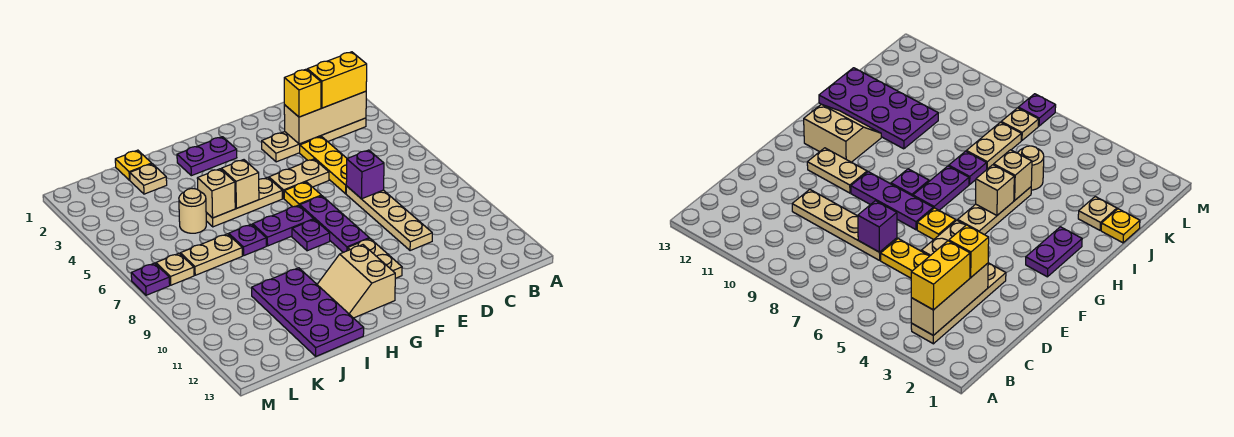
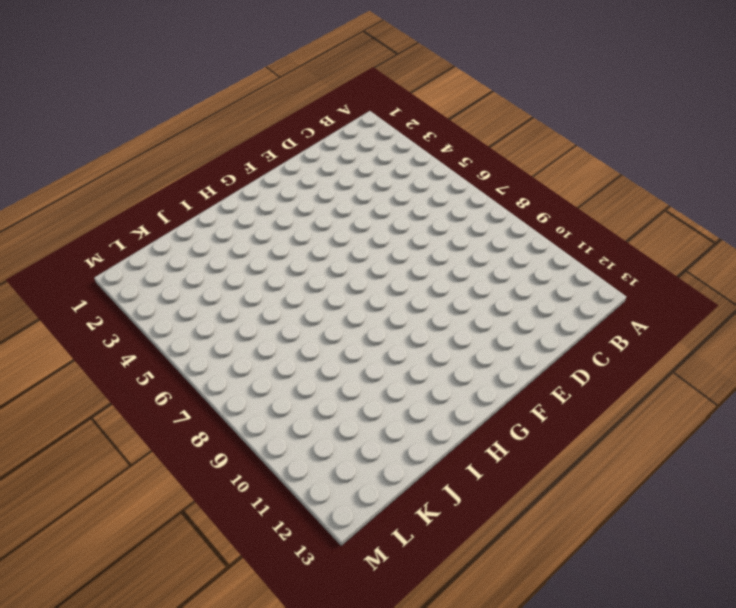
none -> tan 1x4 plate [262,118,366,162]
none -> yellow 1x3 plate [300,137,347,194]
none -> tan 1x4 plate [346,186,432,251]

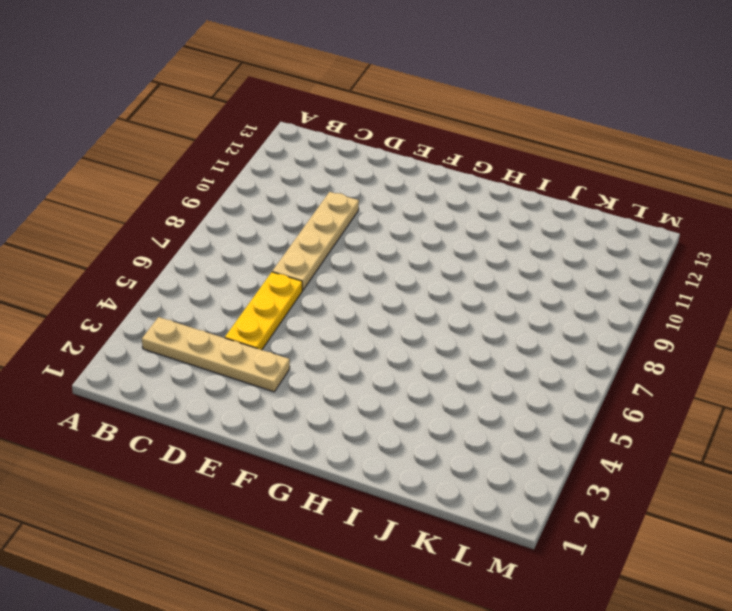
none -> tan 1x2 plate [269,159,329,198]
none -> yellow 1x1 plate [284,182,321,207]
none -> purple 1x3 plate [300,196,369,252]

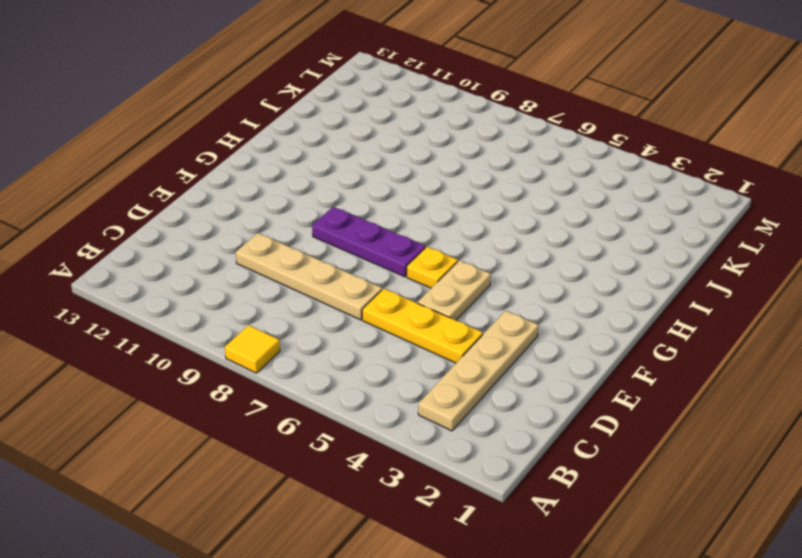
yellow 1x1 tile [225,325,280,373] -> none
none -> tan 1x2 plate [348,238,402,278]
none -> purple 1x2 plate [177,137,237,176]
none -> tan 1x3 plate [206,177,282,227]

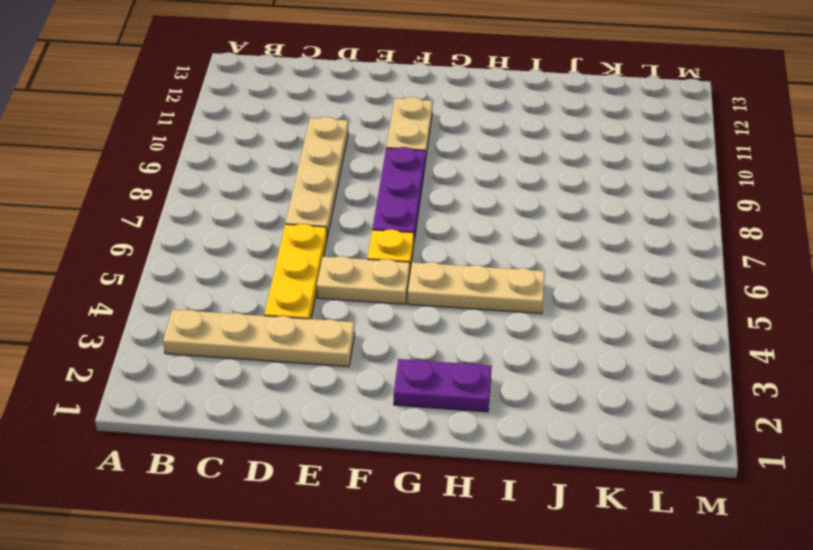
none -> purple 1x2 plate [253,205,314,246]
none -> purple 1x1 plate [292,219,330,251]
none -> tan 2x2 slope [317,245,395,318]

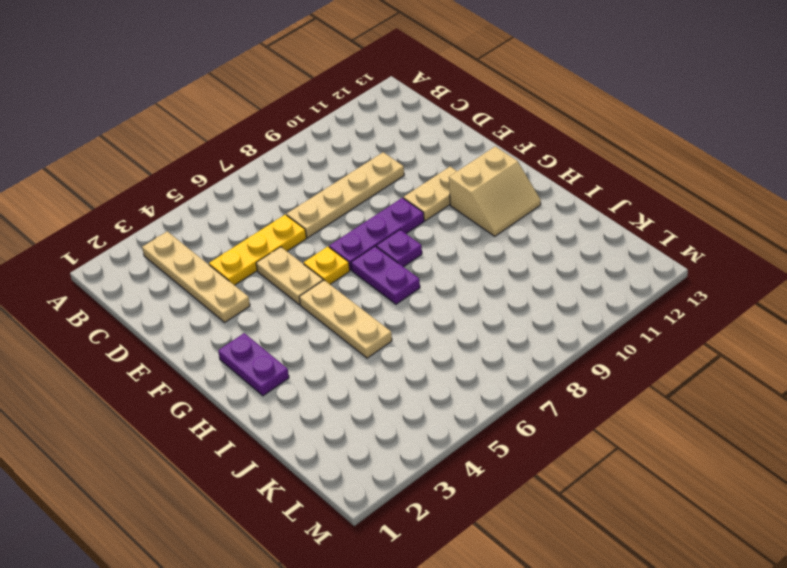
none -> purple 1x1 plate [229,224,266,255]
none -> purple 2x4 plate [252,268,364,356]
none -> yellow 1x1 plate [115,150,152,180]

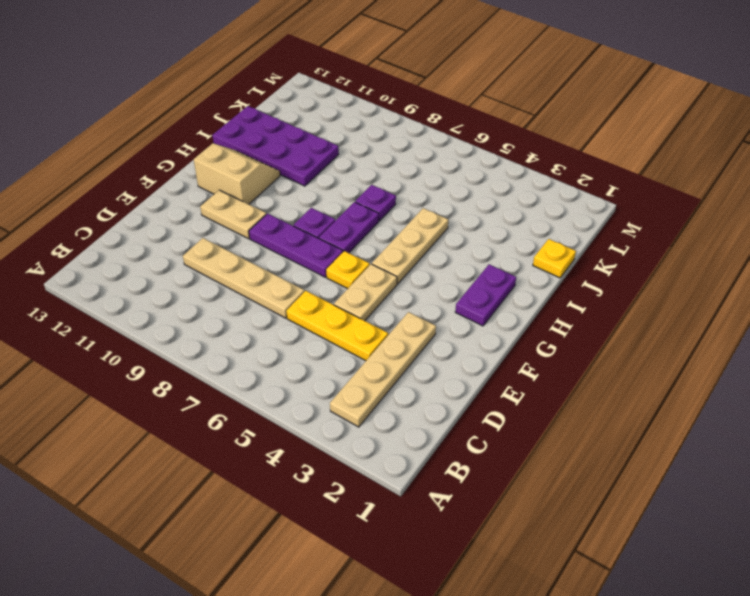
none -> tan 1x1 plate [130,164,167,194]
none -> tan 1x1 round brick [179,189,206,233]
none -> tan 1x2 plate [180,234,242,275]

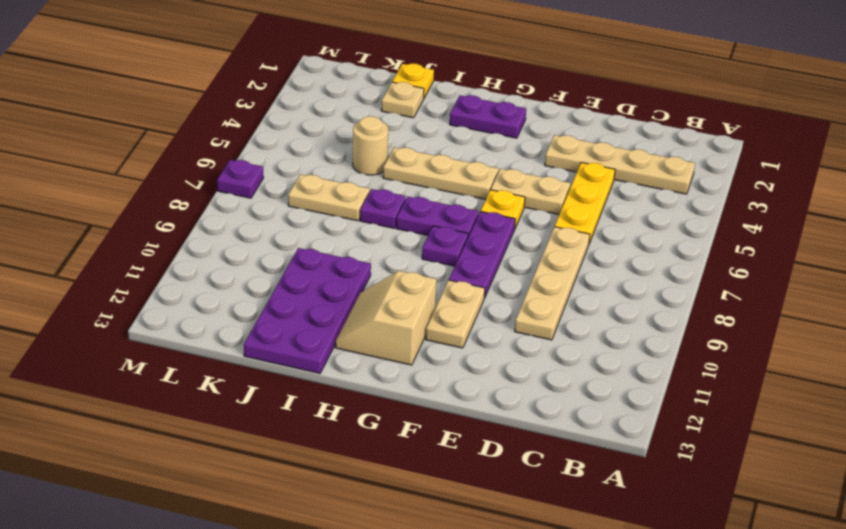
none -> tan 1x1 plate [156,253,194,285]
none -> tan 1x3 brick [284,91,366,144]
none -> purple 1x1 brick [346,150,384,199]

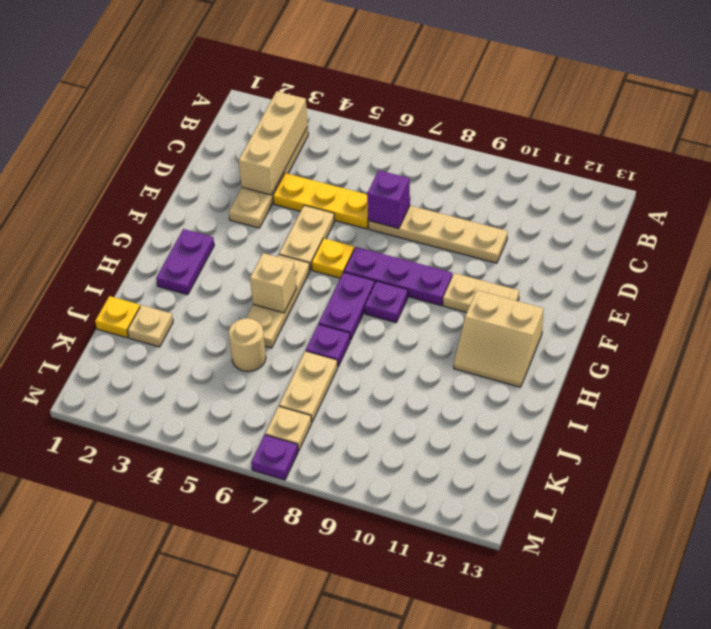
none -> purple 2x4 plate [252,268,364,356]
none -> tan 1x1 brick [197,169,235,218]
none -> yellow 1x2 brick [307,52,367,108]

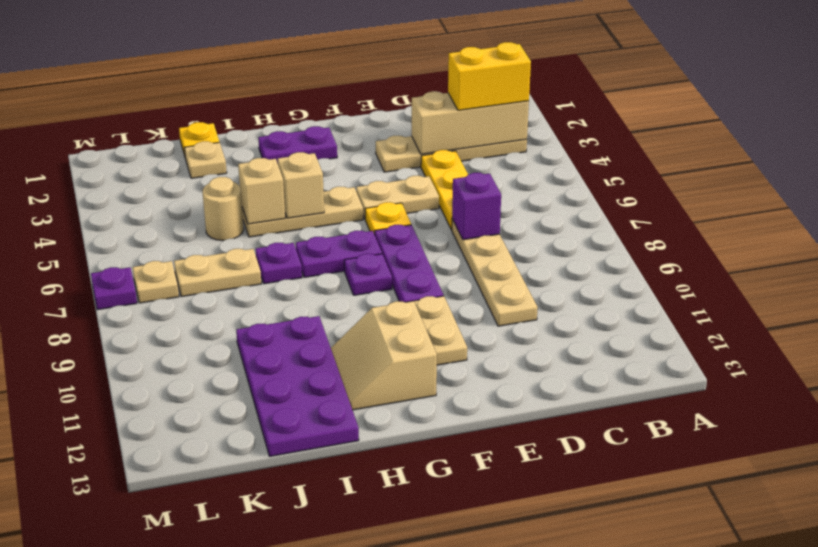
none -> yellow 1x1 brick [284,69,321,117]

